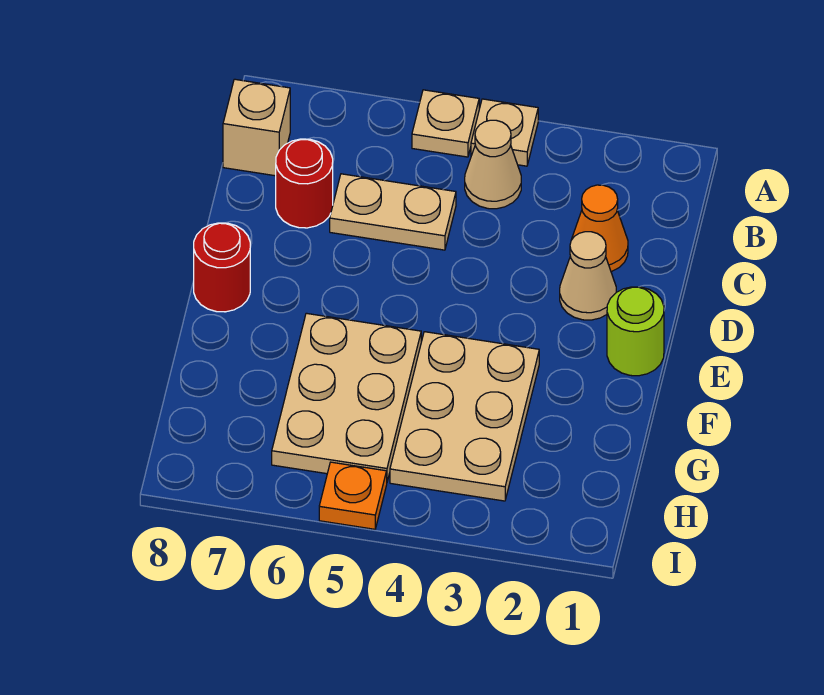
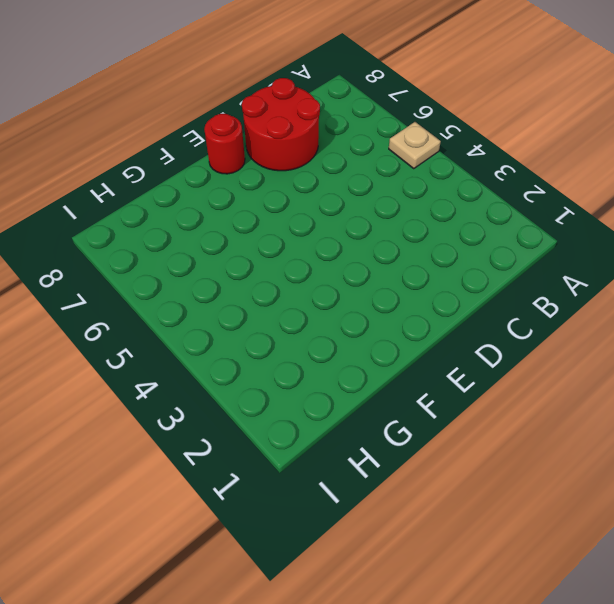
red 2x2 round brick [242,78,320,171] -> red 1x1 round brick [276,139,333,228]
none -> tan 1x1 plate [471,99,538,166]
none -> tan 1x1 cone [465,120,521,209]
none -> tan 1x1 brick [223,79,290,176]

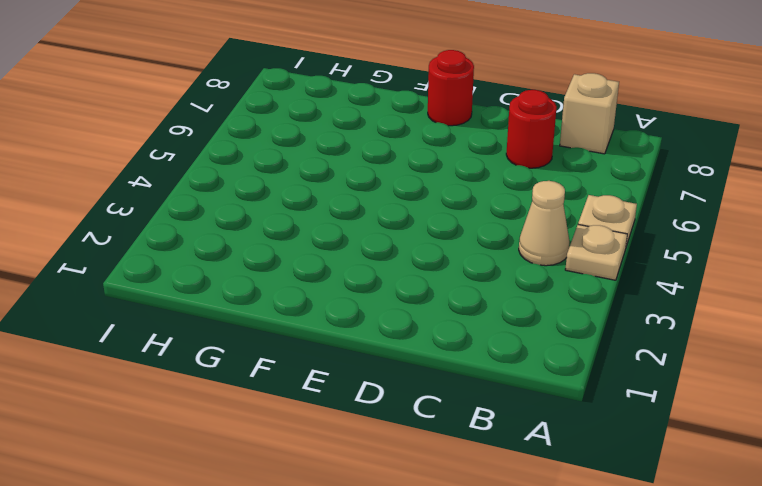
none -> orange 1x1 cone [571,185,628,272]
none -> tan 1x2 plate [330,174,456,250]
none -> tan 1x1 cone [560,232,616,320]

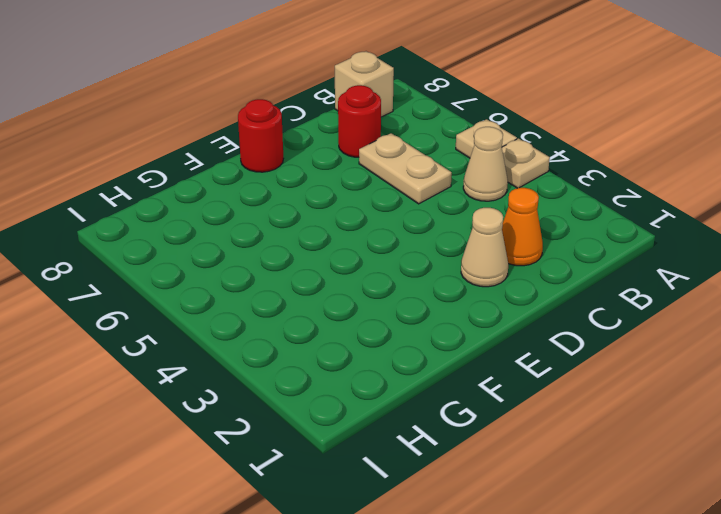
none -> lime 1x1 round brick [607,287,664,376]
none -> tan 2x3 plate [390,332,539,501]
none -> tan 2x3 plate [272,313,421,481]

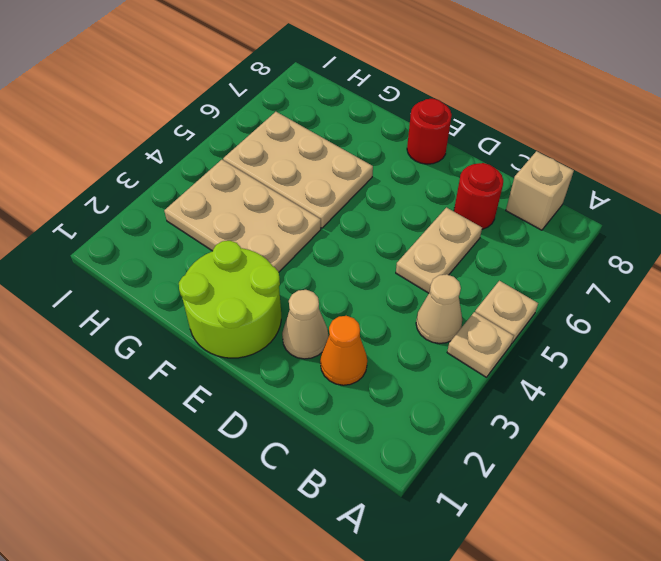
lime 2x2 round brick [179,241,281,358] -> lime 1x1 round brick [607,287,664,376]
none -> orange 1x1 plate [319,462,387,529]

